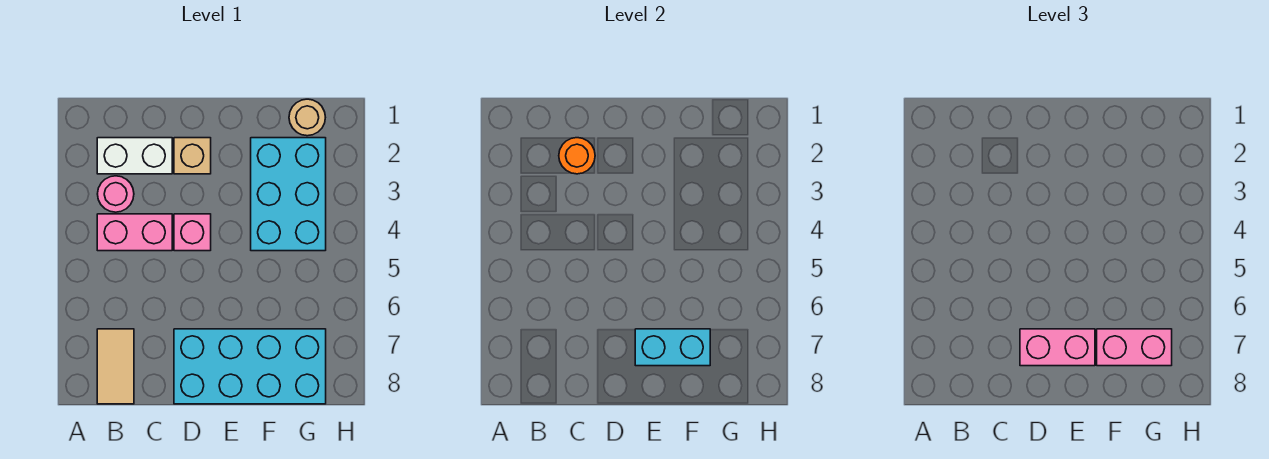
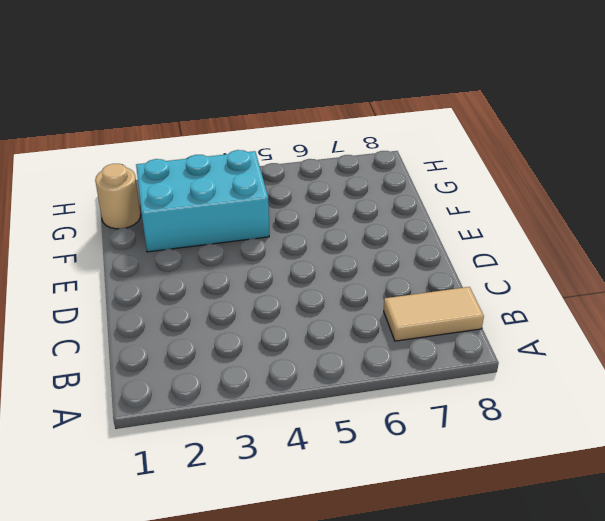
none -> white 1x2 brick [97,138,172,174]
none -> pink 1x1 round brick [98,176,134,212]
none -> pink 1x2 brick [97,214,172,251]

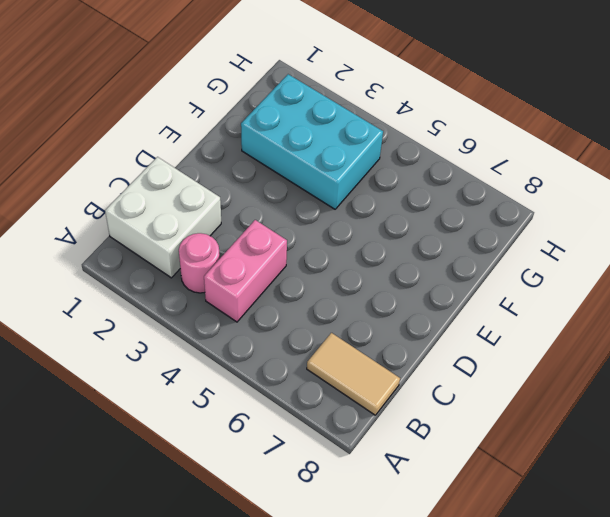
white 2x2 brick [105,157,221,278] -> white 1x2 brick [97,138,172,174]
none -> tan 1x1 brick [174,138,211,174]
none -> pink 1x1 brick [174,214,211,251]
none -> cyan 2x4 brick [174,329,326,404]

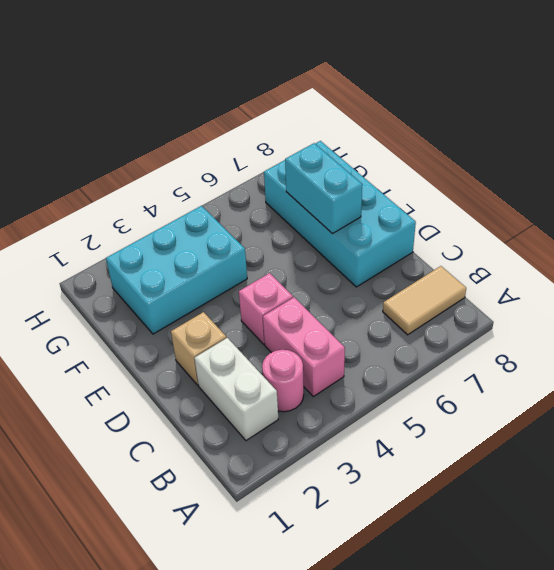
none -> tan 1x1 round brick [289,99,325,136]
none -> orange 1x1 round brick [559,138,595,174]
none -> pink 1x2 brick [1020,329,1095,366]

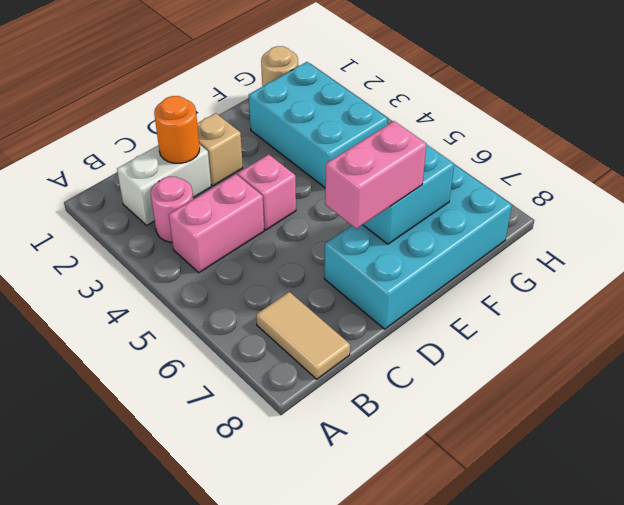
none -> pink 1x2 brick [1097,329,1172,366]

